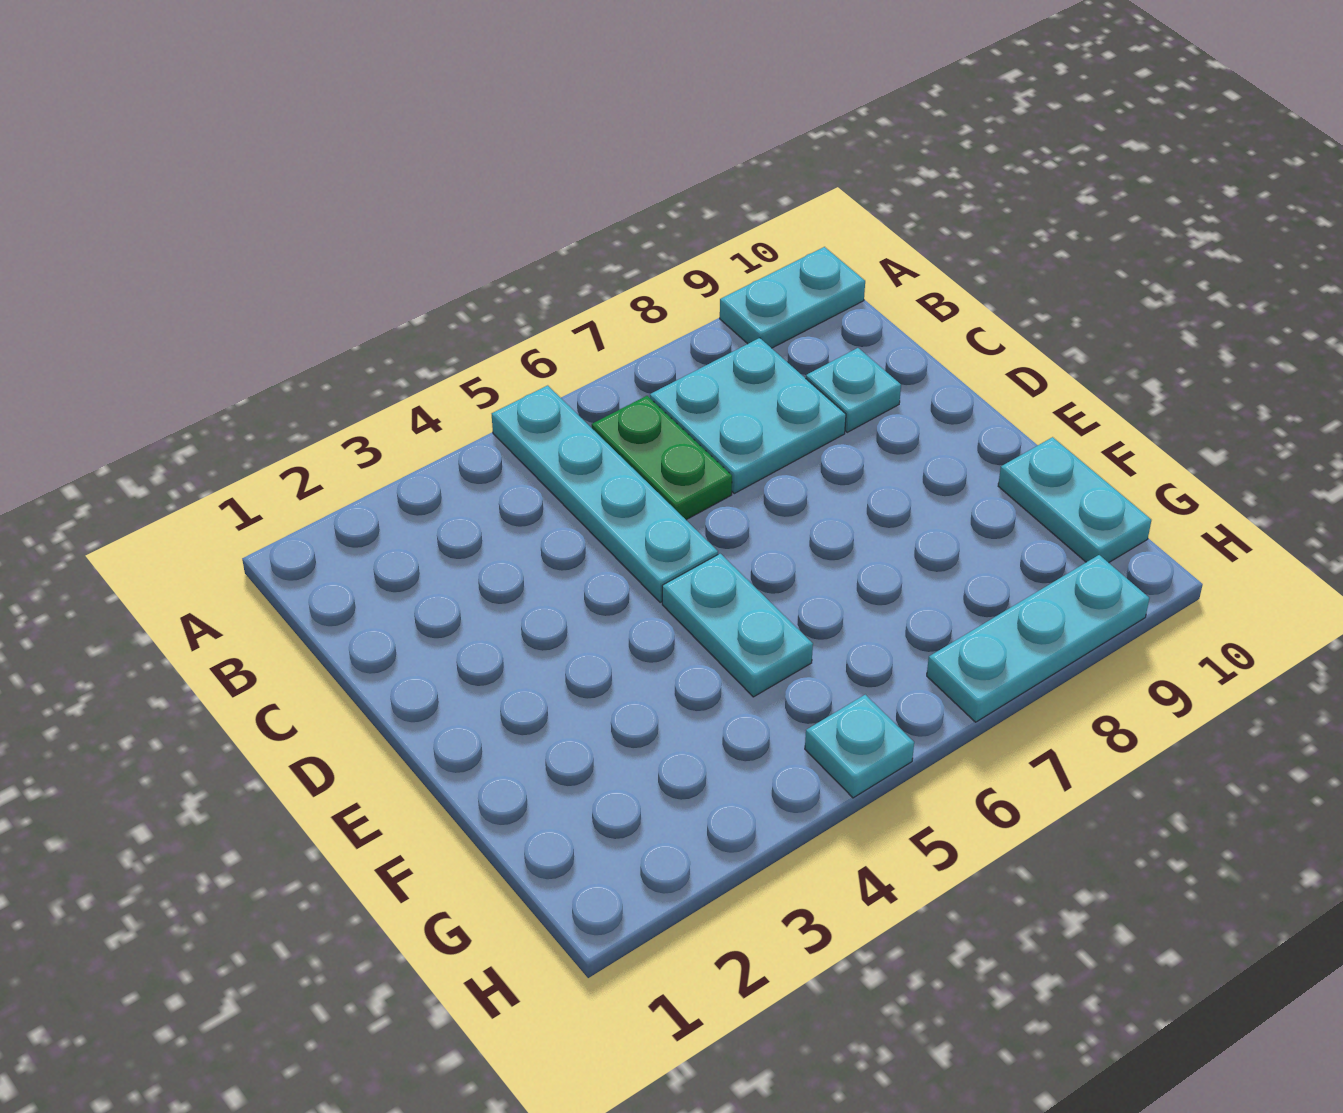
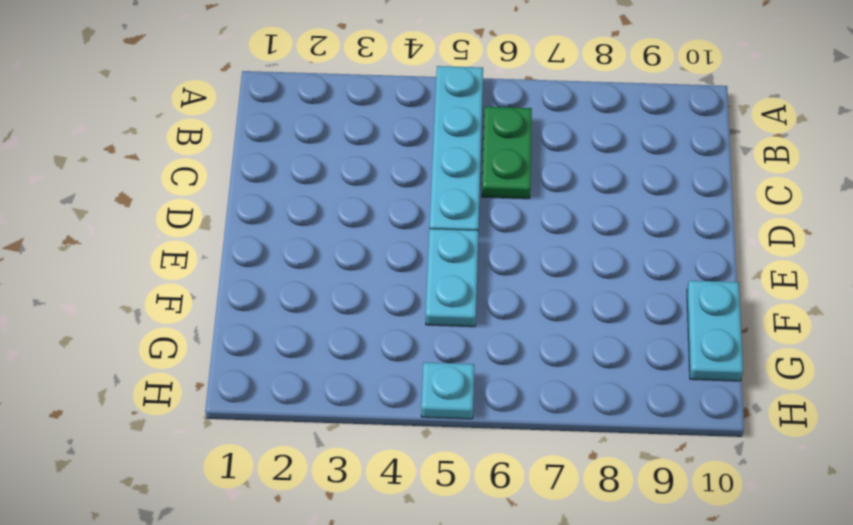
none -> cyan 1x2 plate [720,247,865,348]
none -> cyan 2x2 plate [650,338,846,494]

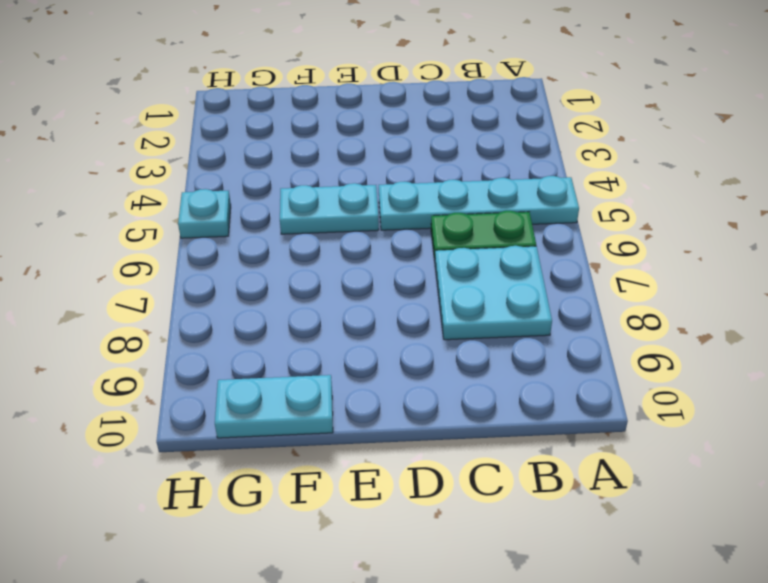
none -> cyan 1x2 plate [720,247,865,348]
none -> cyan 1x1 plate [806,348,901,432]

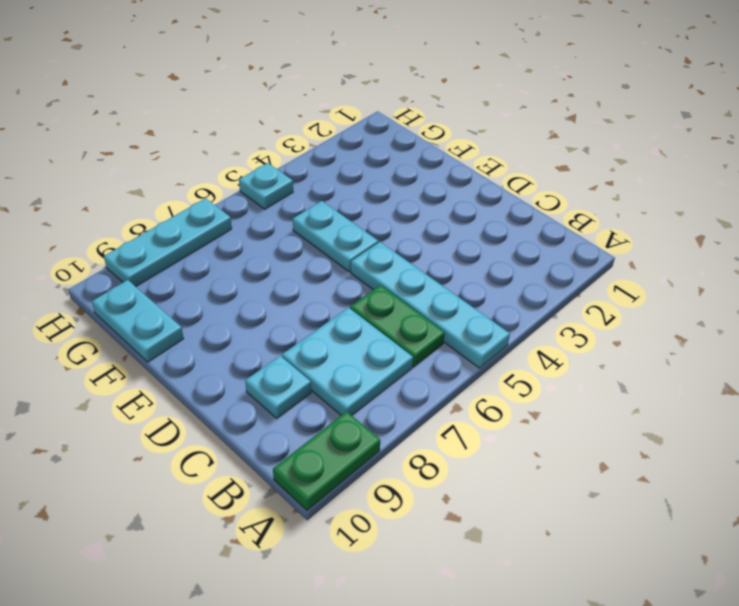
green 1x2 plate [273,411,380,511] -> cyan 1x2 plate [720,247,865,348]

